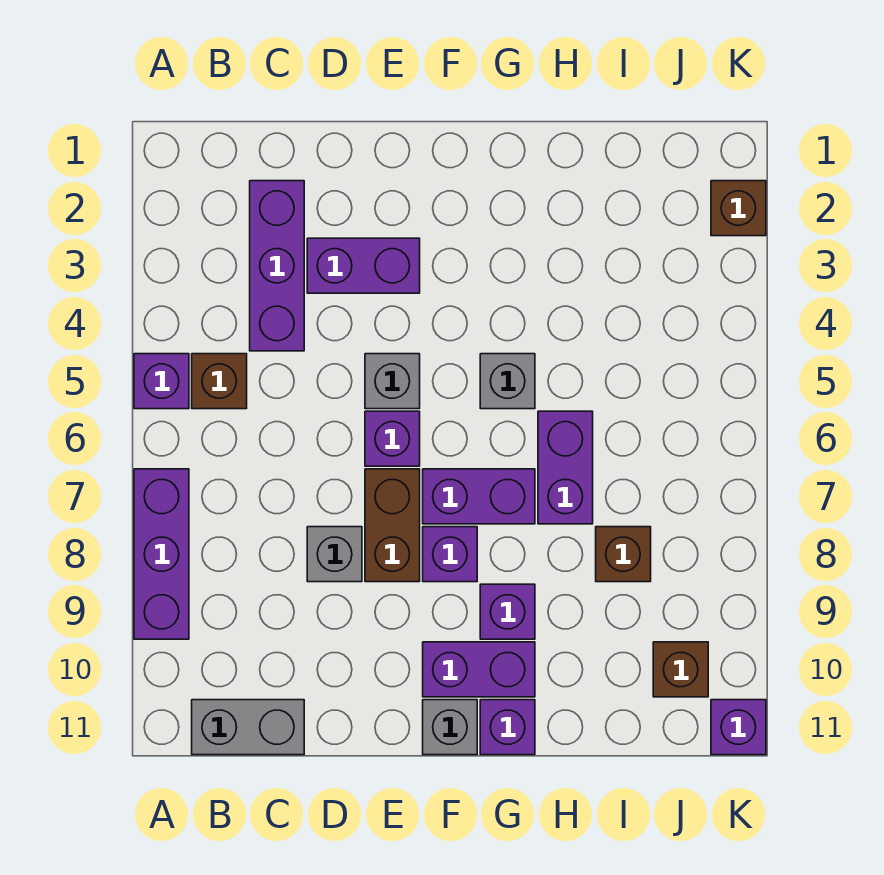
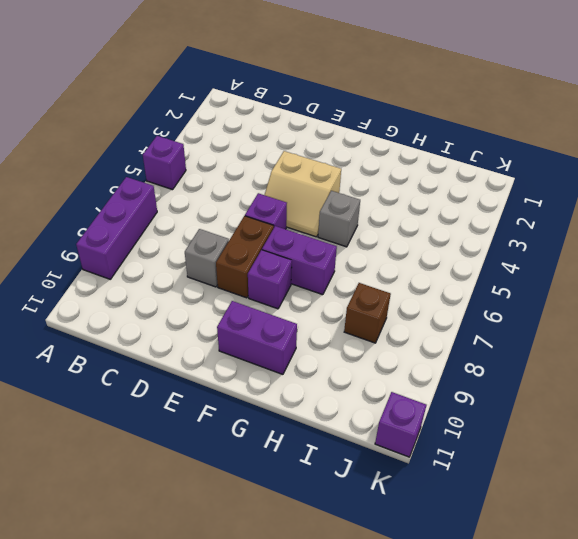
tan 2x2 slope [265,151,341,237] -> grey 1x1 brick [365,354,420,409]
none -> brown 1x1 brick [192,354,247,409]
none -> grey 1x2 brick [192,700,304,755]
none -> purple 1x3 brick [250,181,304,351]

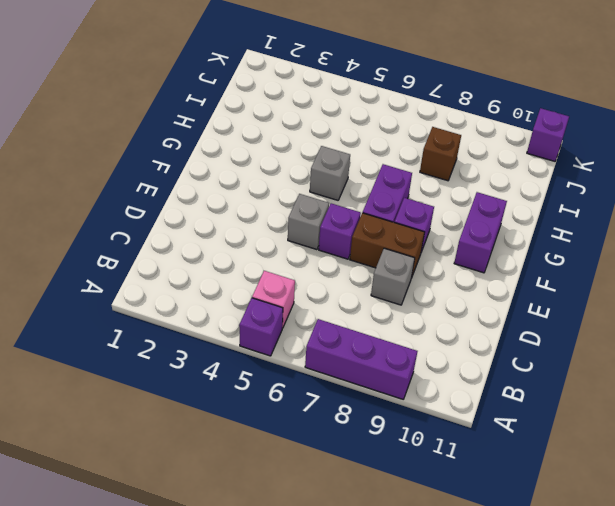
pink 1x1 brick [252,271,295,328] -> brown 1x1 brick [192,354,247,409]
none -> grey 1x2 brick [192,700,304,755]
none -> purple 1x3 brick [250,181,304,351]
none -> purple 1x2 brick [307,238,420,293]

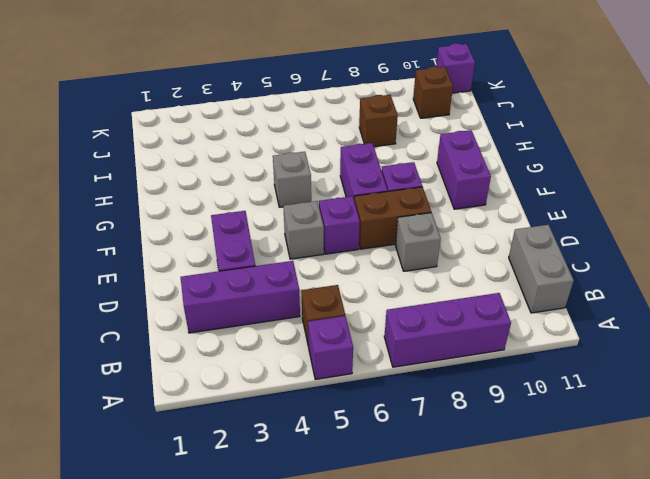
none -> grey 1x1 brick [423,700,477,755]
none -> purple 1x1 brick [480,584,535,639]
none -> purple 1x1 brick [480,700,535,755]

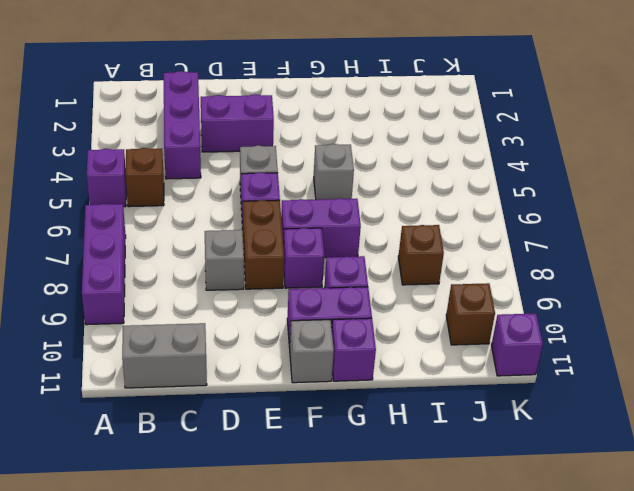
none -> purple 1x2 brick [538,411,593,524]
none -> brown 1x1 brick [711,181,766,236]

